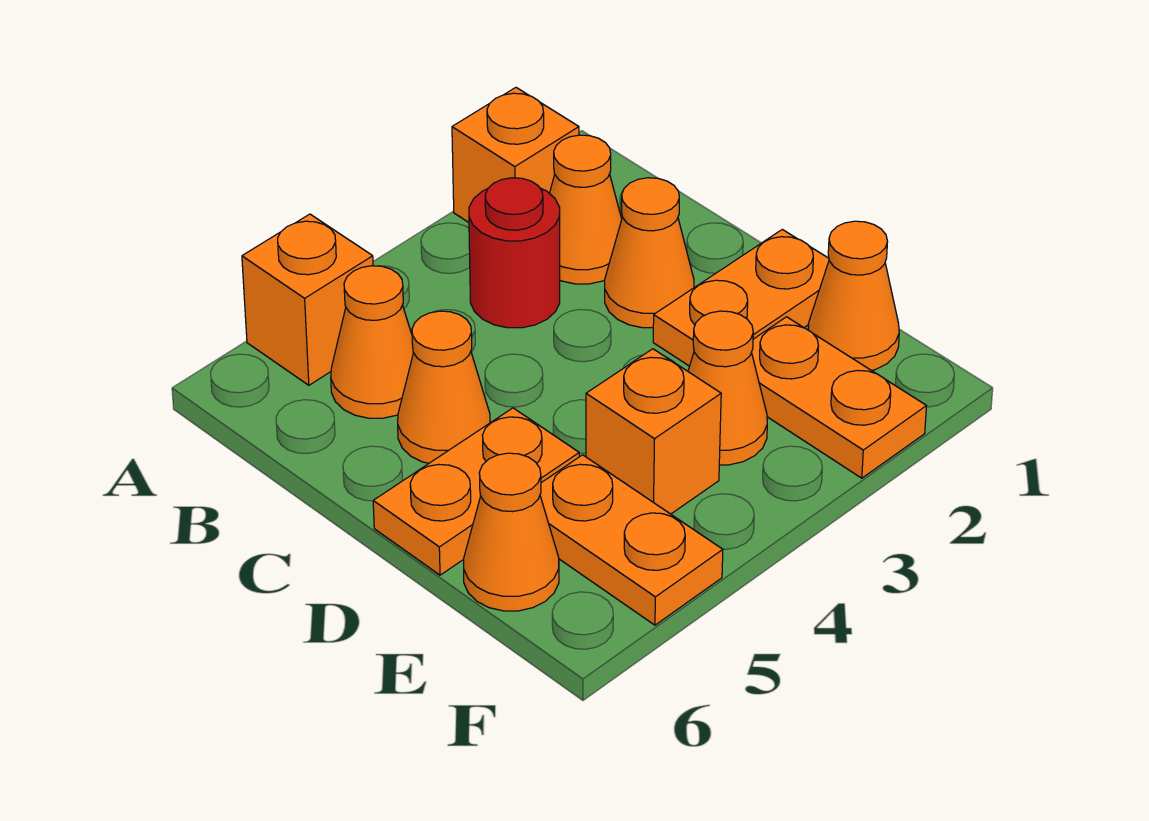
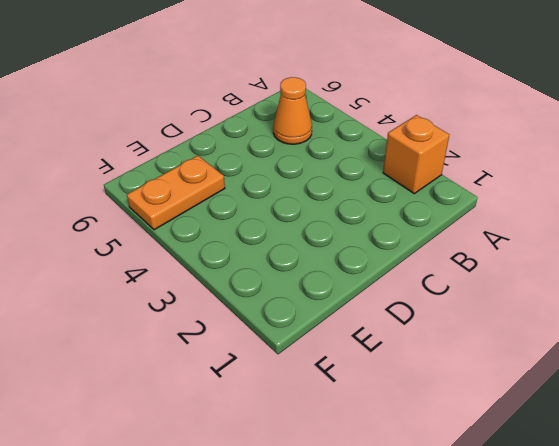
none -> orange 1x1 brick [242,214,373,385]
none -> orange 1x1 cone [549,135,622,284]
none -> red 1x1 round brick [469,178,560,328]

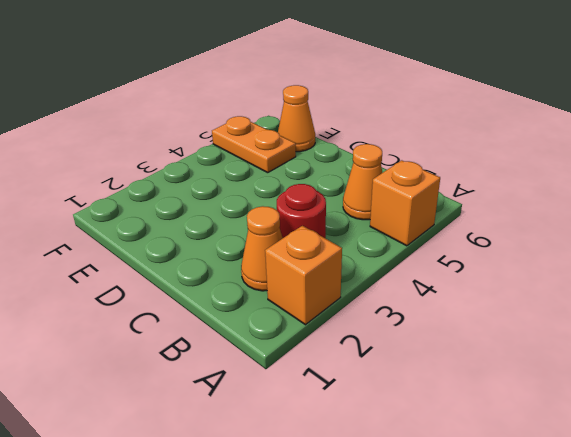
none -> orange 1x1 cone [605,178,694,328]
none -> orange 1x1 cone [398,311,490,463]
none -> orange 1x2 plate [653,229,829,366]

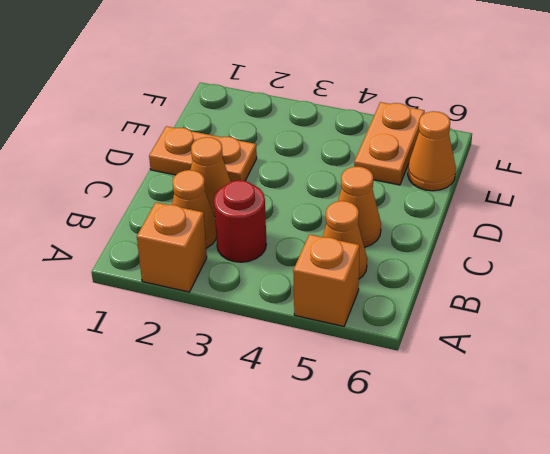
none -> orange 1x2 plate [373,408,579,575]
none -> orange 1x1 cone [808,221,899,370]
none -> orange 1x2 plate [752,317,926,478]

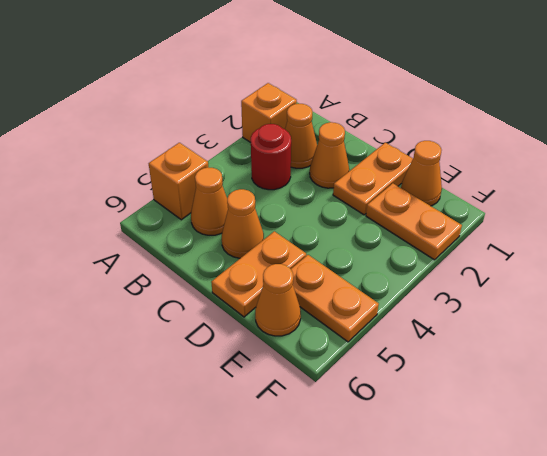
none -> orange 1x1 cone [688,311,767,465]
none -> orange 1x1 brick [586,349,721,514]

